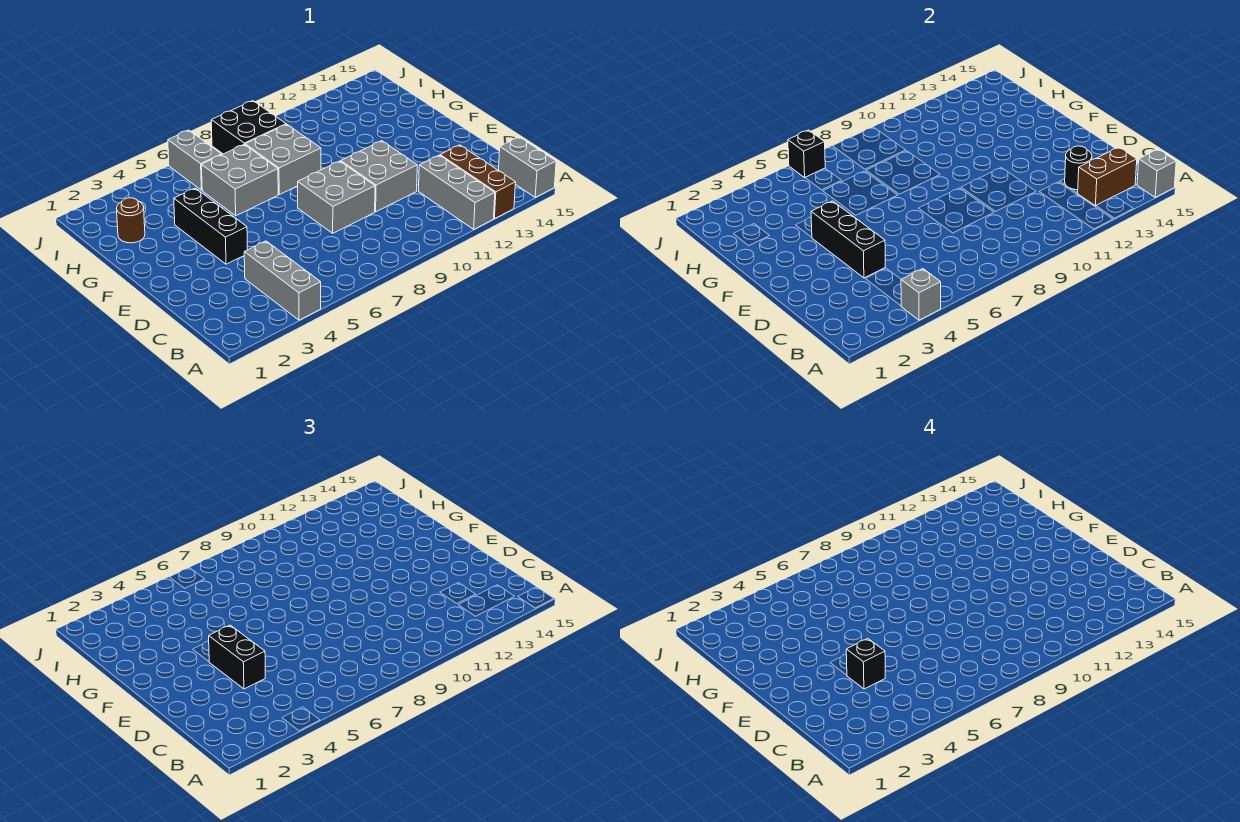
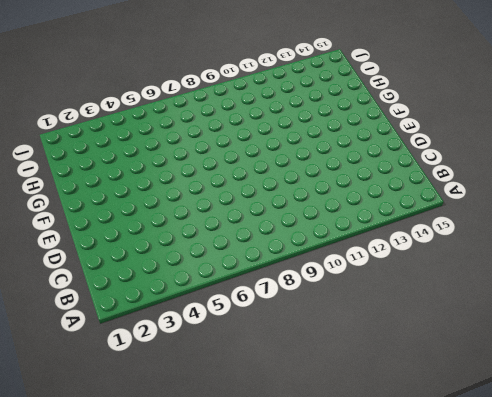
none -> grey 1x3 brick [244,241,321,320]
none -> grey 1x3 brick [419,155,495,229]
none -> brown 1x3 brick [440,145,516,219]

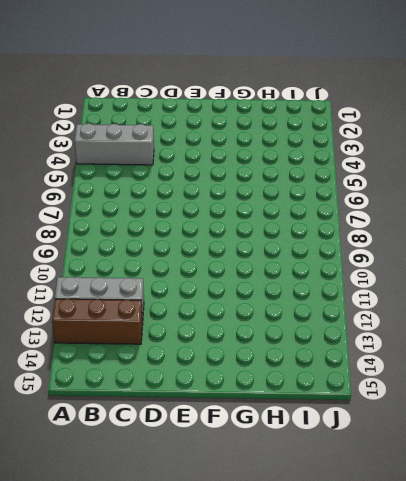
none -> grey 1x2 brick [499,137,556,197]
none -> grey 2x2 brick [298,161,375,233]
none -> grey 2x2 brick [341,141,417,212]

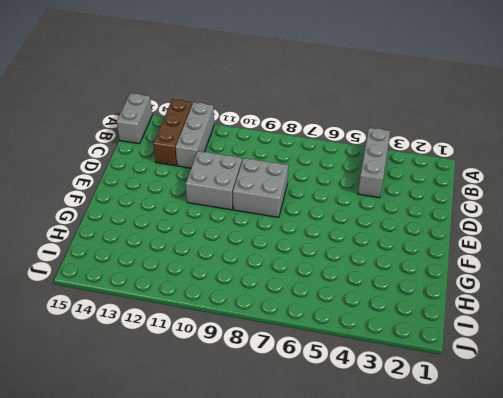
none -> black 1x3 brick [174,188,248,264]
none -> grey 2x2 brick [201,145,278,216]
none -> grey 2x2 brick [245,124,321,195]

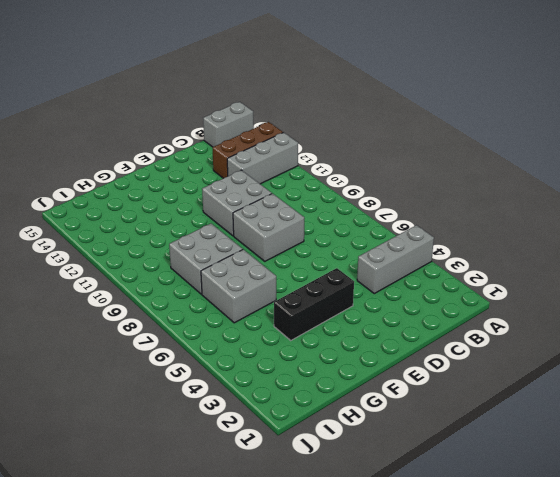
none -> brown 1x1 round brick [116,198,145,243]
none -> grey 1x2 brick [168,130,222,190]
none -> black 2x2 brick [211,101,286,154]

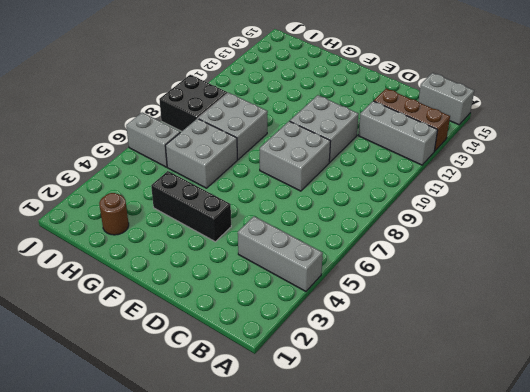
none -> grey 1x1 brick [901,269,941,320]
none -> grey 1x1 brick [1137,149,1176,197]
none -> brown 1x2 brick [1078,147,1137,206]

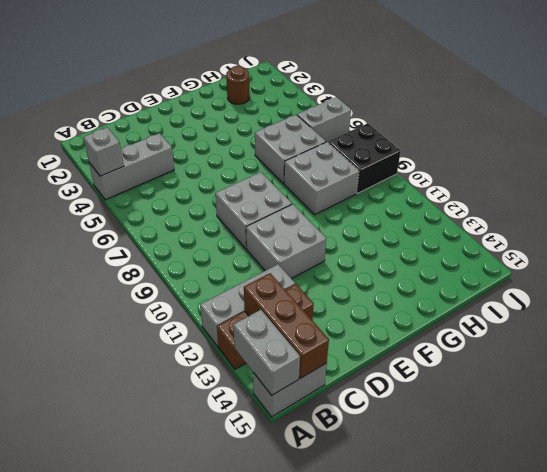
grey 1x2 brick [233,310,300,395] -> grey 1x1 brick [1137,149,1176,197]
brown 1x3 brick [244,273,329,379] -> brown 1x2 brick [1078,147,1137,206]
none -> black 1x3 brick [174,188,248,264]
none -> black 1x1 round brick [1065,146,1092,190]
none -> black 1x3 brick [811,201,885,278]

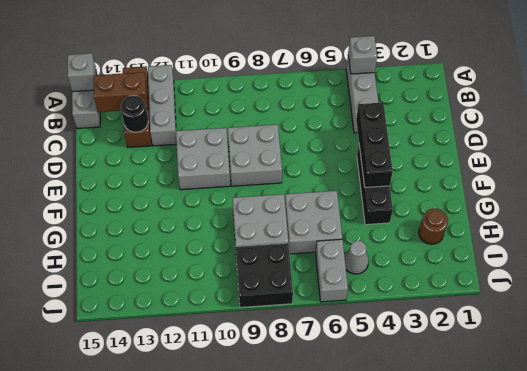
grey 1x1 cone [344,241,369,274] -> none
none -> black 1x1 brick [788,130,825,178]
none -> black 1x2 brick [209,625,265,689]
none -> black 1x1 brick [846,639,885,689]

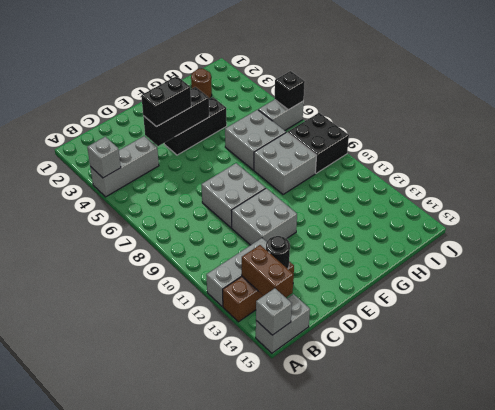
none -> black 1x1 brick [846,639,885,689]

